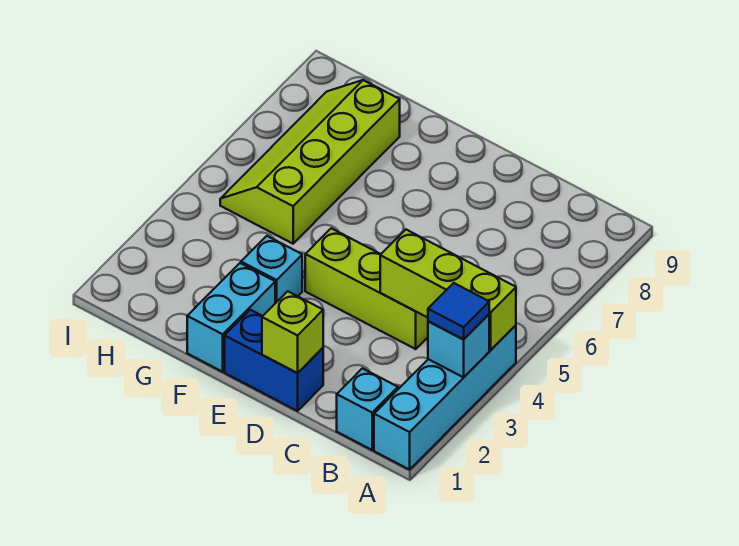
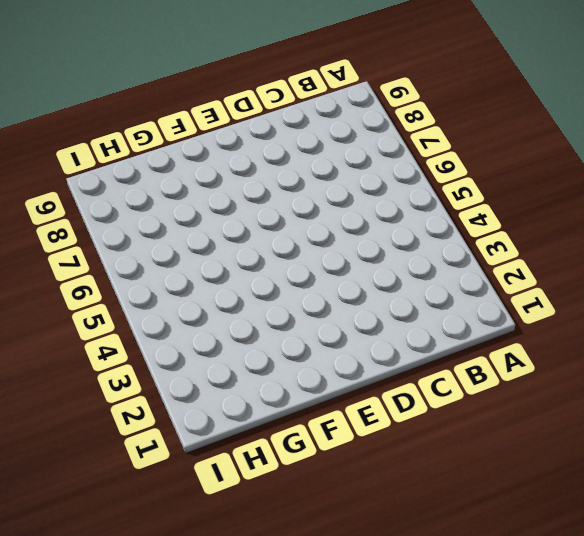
none -> cyan 1x4 brick [374,325,516,470]
none -> cyan 1x1 brick [337,368,398,450]

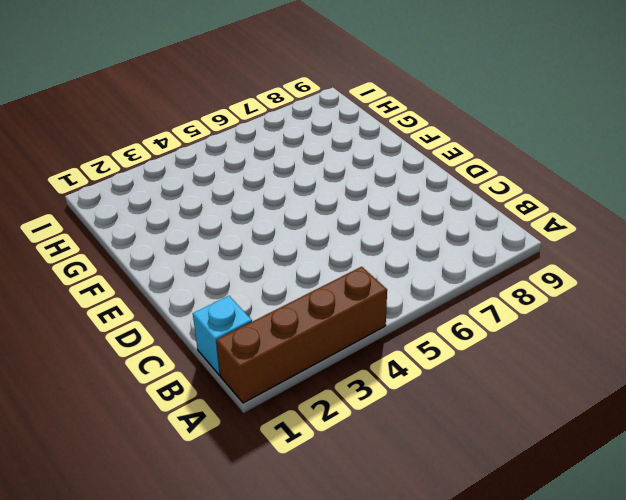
brown 1x4 brick [216,267,387,403] -> cyan 1x4 brick [374,325,516,470]
none -> lime 1x3 brick [305,228,428,349]
none -> blue 1x2 brick [225,310,323,411]

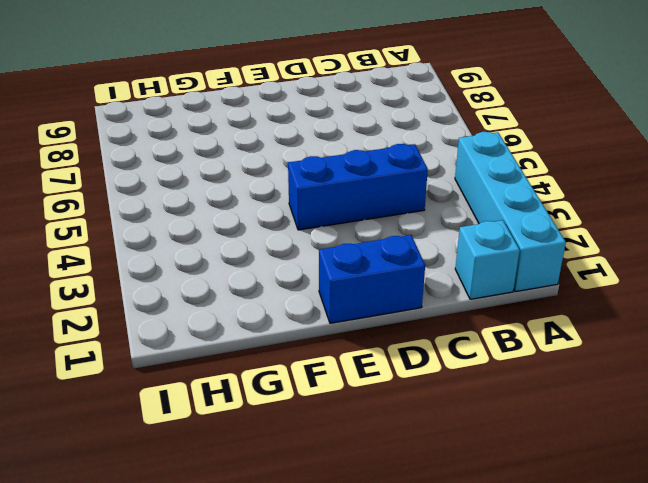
blue 1x3 brick [288,144,428,230] -> lime 1x3 brick [305,228,428,349]
none -> cyan 1x2 brick [187,263,275,372]
none -> cyan 1x1 brick [241,236,302,303]

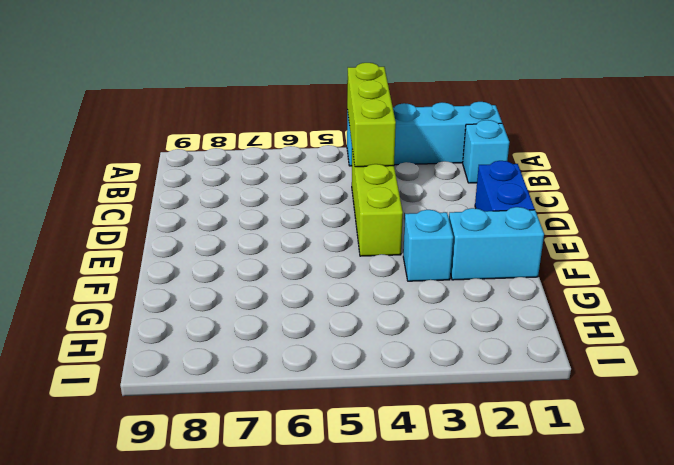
none -> lime 2x4 slope [220,80,400,244]
none -> cyan 1x1 brick [428,314,489,377]

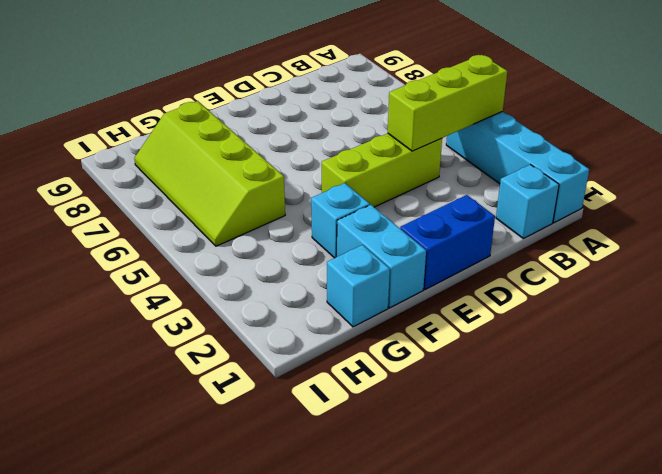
cyan 1x1 brick [327,245,390,327] -> cyan 1x1 brick moved to [428,314,489,377]
none -> lime 1x1 brick [262,291,323,373]
none -> blue 1x1 tile [428,283,489,340]

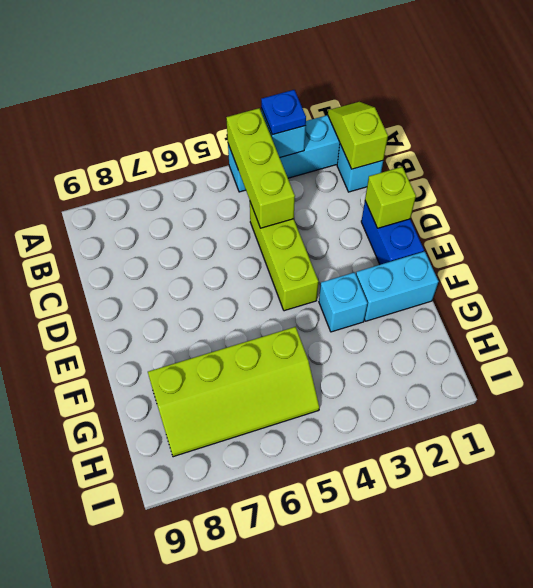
lime 1x2 slope [328,102,388,169] -> none
blue 1x1 plate [261,90,306,135] -> blue 1x1 tile [428,283,489,340]

